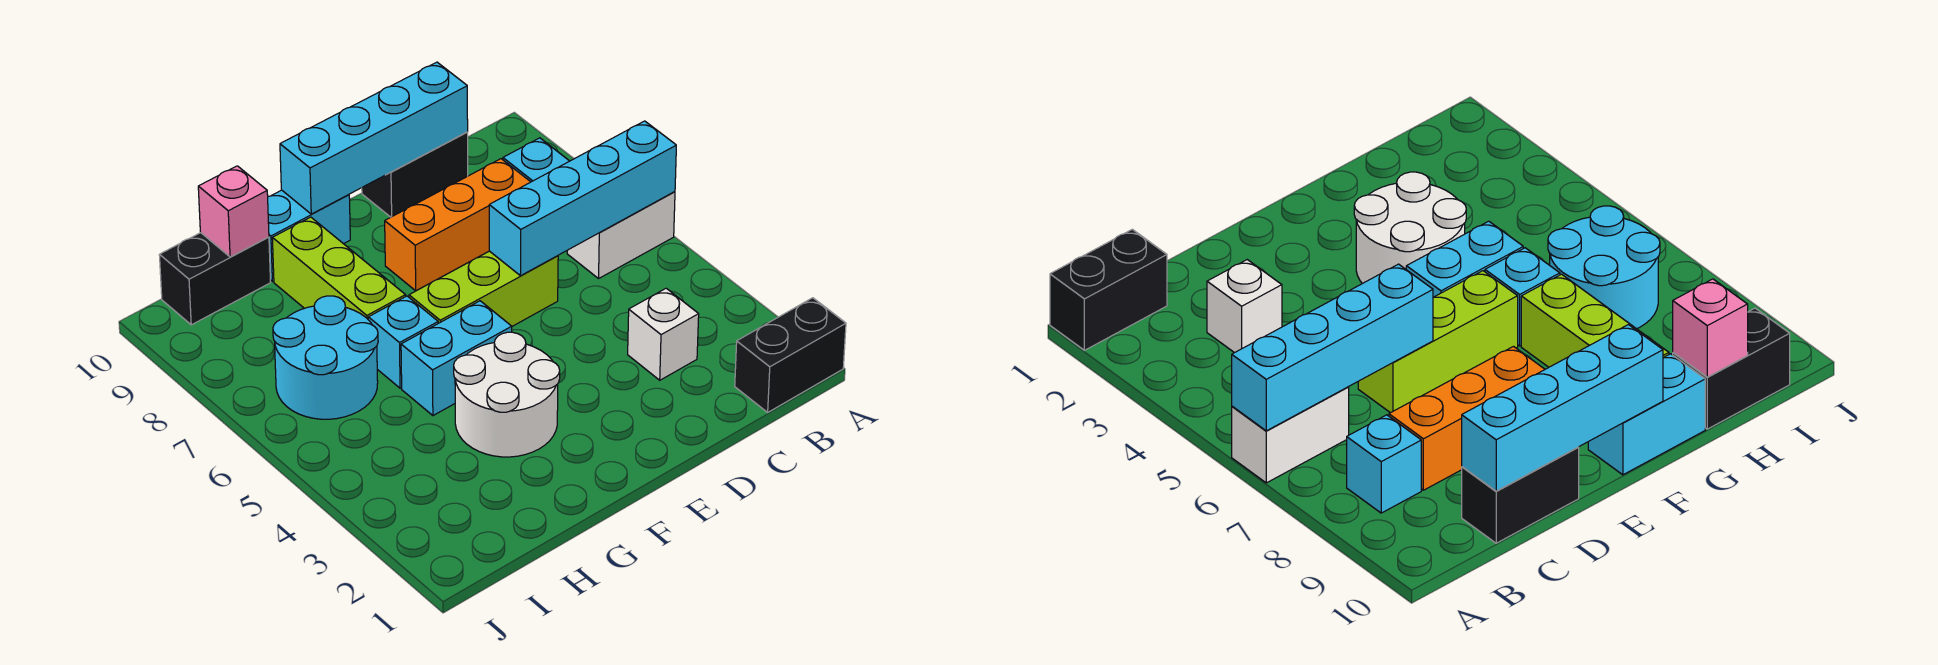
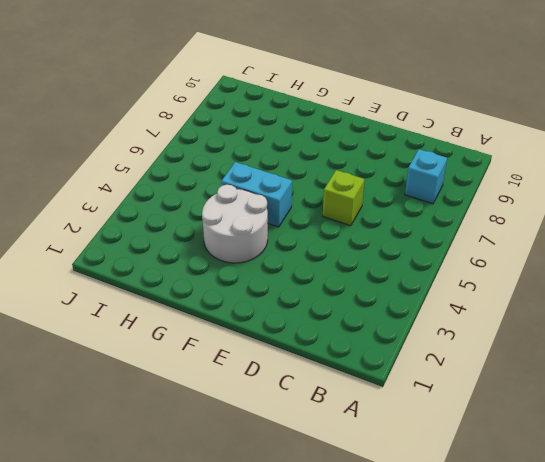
lime 1x1 brick [323,170,364,226] -> lime 1x3 brick [409,251,558,326]
none -> black 1x2 brick [735,298,846,412]
none -> white 1x2 brick [567,192,675,278]
none -> white 1x1 brick [628,288,699,380]

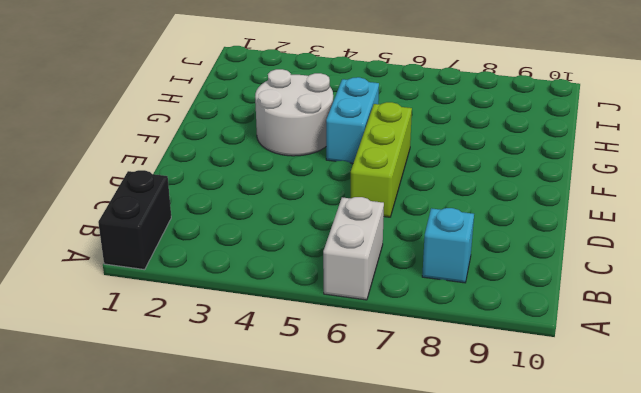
none -> white 1x1 brick [628,288,699,380]
none -> orange 1x3 brick [385,159,530,291]
none -> black 1x2 brick [362,132,468,217]

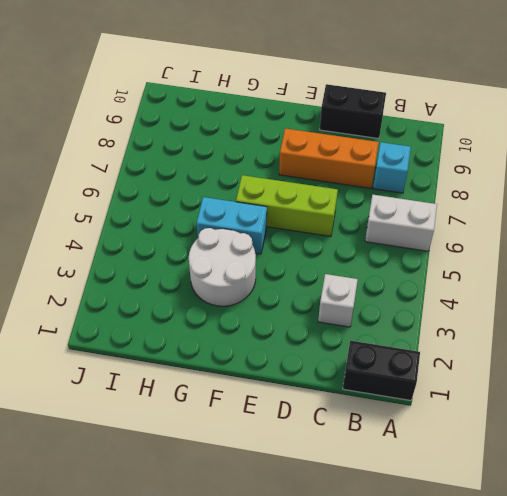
none -> cyan 1x2 brick [268,190,350,282]
none -> cyan 1x1 brick [368,296,438,388]
none -> lime 1x3 brick [272,217,406,319]

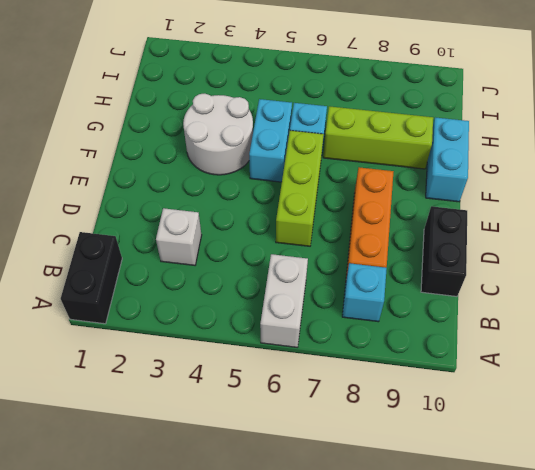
none -> cyan 2x2 round brick [273,296,378,419]
none -> black 1x2 brick [159,233,271,325]
none -> cyan 1x4 brick [489,121,676,276]

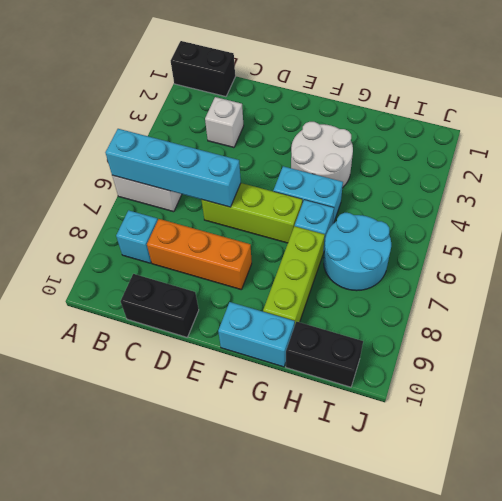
none -> cyan 1x4 brick [280,62,468,214]
none -> pink 1x1 brick [198,166,269,257]

